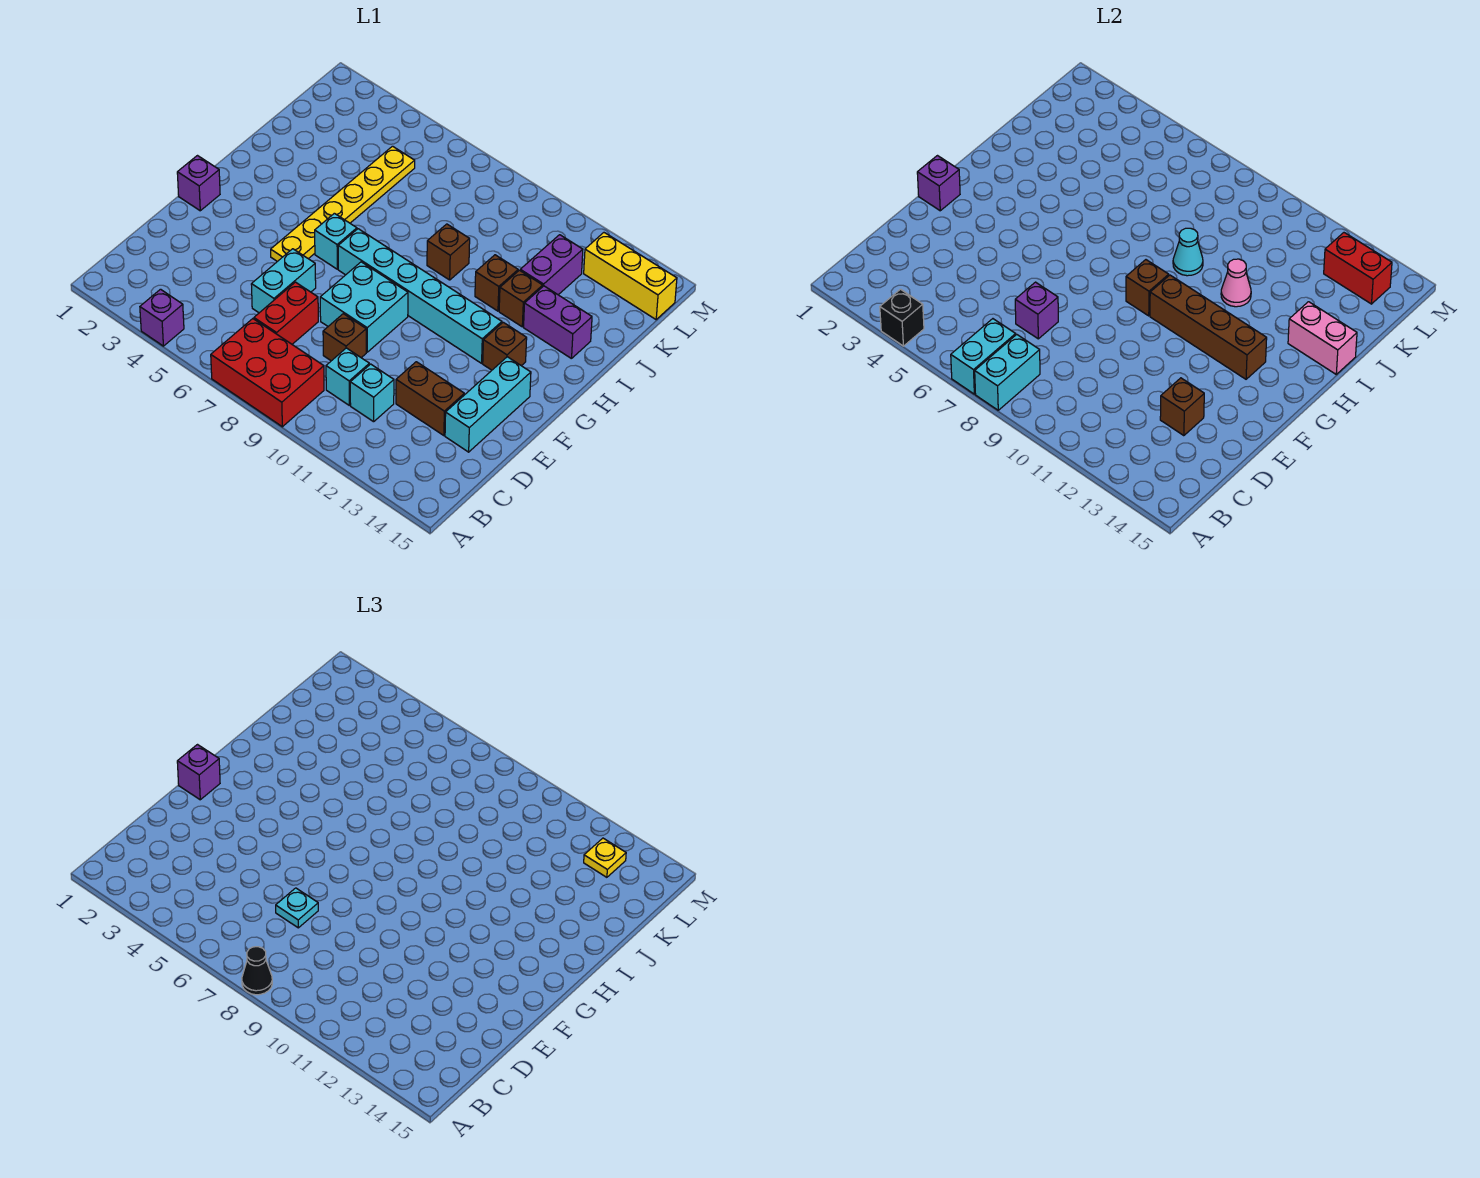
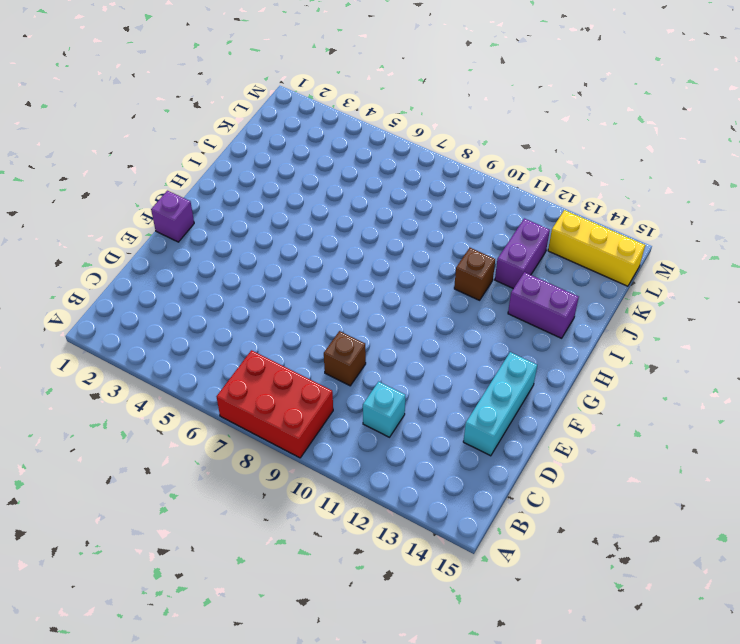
none -> purple 1x1 brick [140,289,184,346]
none -> red 1x2 brick [254,282,318,344]
none -> cyan 1x1 brick [326,348,369,405]
none -> cyan 1x2 brick [251,249,316,313]

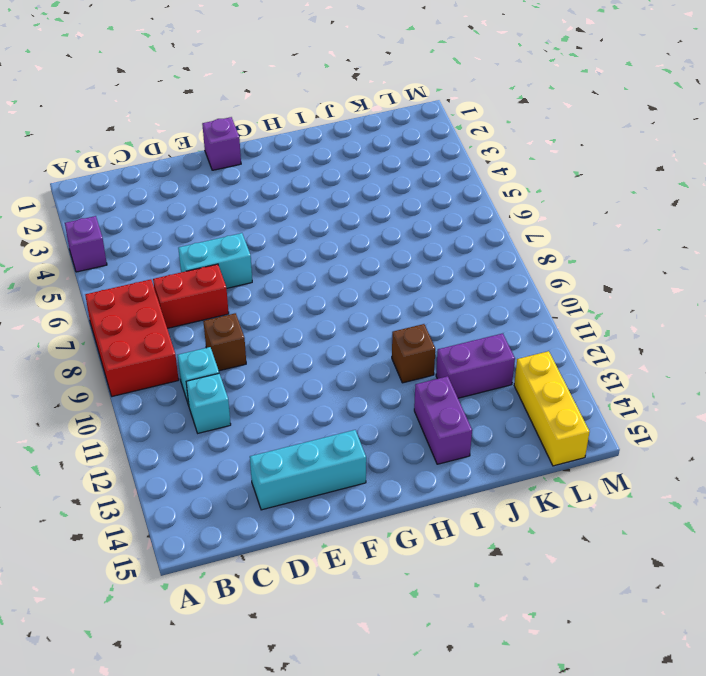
none -> brown 1x2 brick [396,362,464,436]
none -> cyan 2x2 brick [320,262,408,352]
none -> yellow 1x6 plate [271,146,415,261]
none -> cyan 1x1 brick [315,213,357,269]

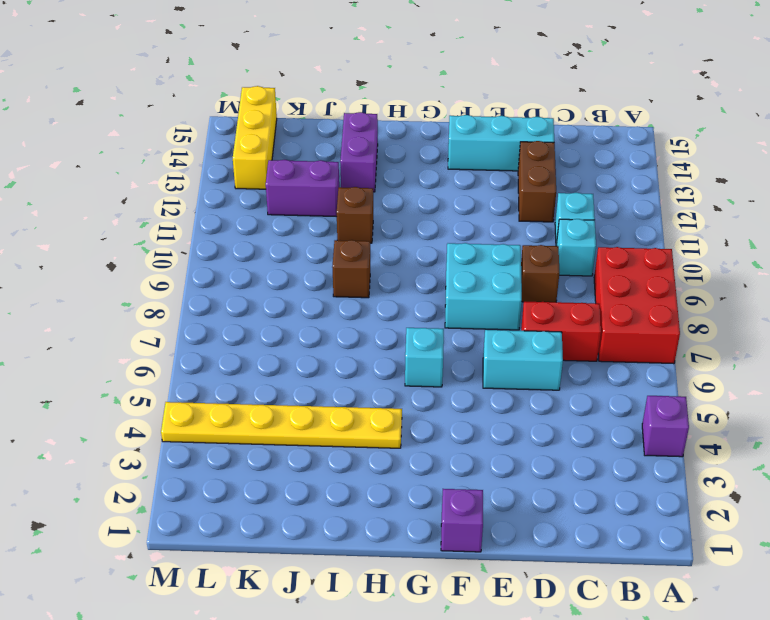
yellow 1x6 plate [161,402,402,448] -> yellow 1x6 plate moved to [271,146,415,261]
none -> cyan 1x6 brick [338,229,502,363]
none -> brown 1x1 brick [483,322,527,370]
none -> brown 1x1 brick [499,270,543,327]
none -> black 1x1 brick [880,289,924,346]

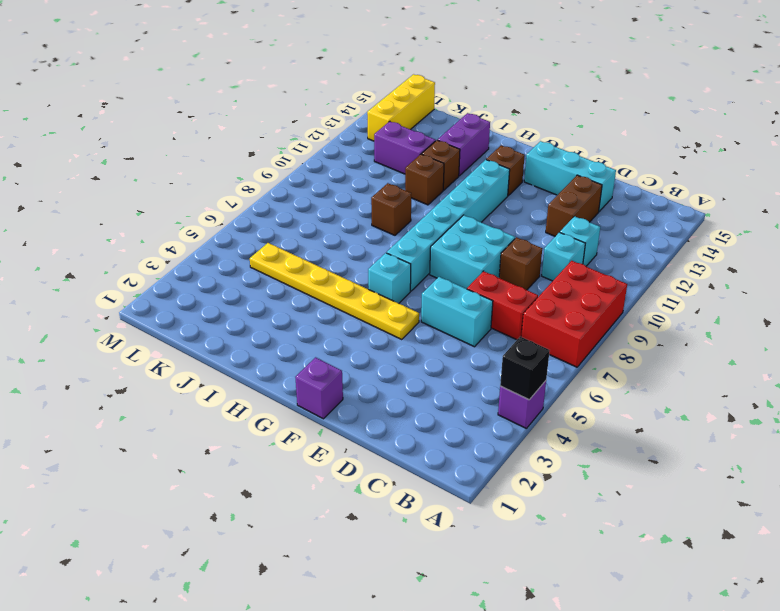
none -> cyan 1x2 brick [951,319,1016,394]
none -> cyan 1x2 brick [975,335,1040,410]
none -> purple 1x1 brick [1015,282,1058,339]
none -> brown 1x1 brick [1160,378,1204,436]

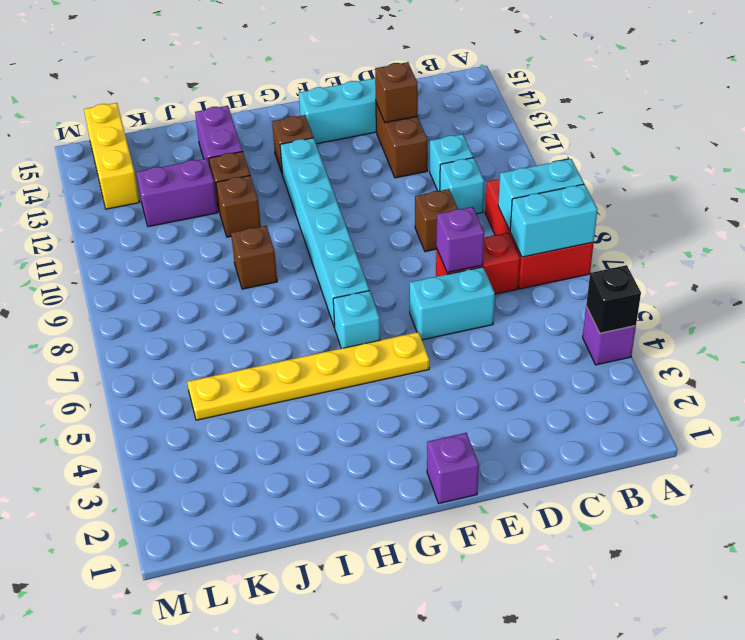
none -> cyan 2x2 brick [320,262,408,352]
none -> purple 1x1 brick [917,156,960,211]
none -> brown 1x1 brick [1126,260,1169,316]
none -> brown 1x4 brick [1150,275,1267,379]

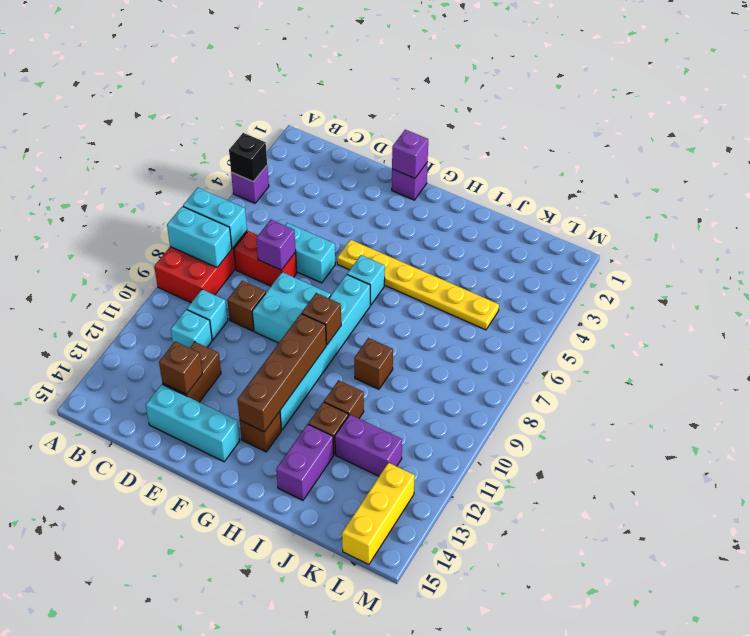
none -> cyan 1x1 cone [1173,228,1203,276]
none -> pink 1x1 cone [1221,259,1251,307]
none -> pink 1x2 brick [1288,302,1357,374]
none -> red 1x2 brick [1324,233,1392,304]

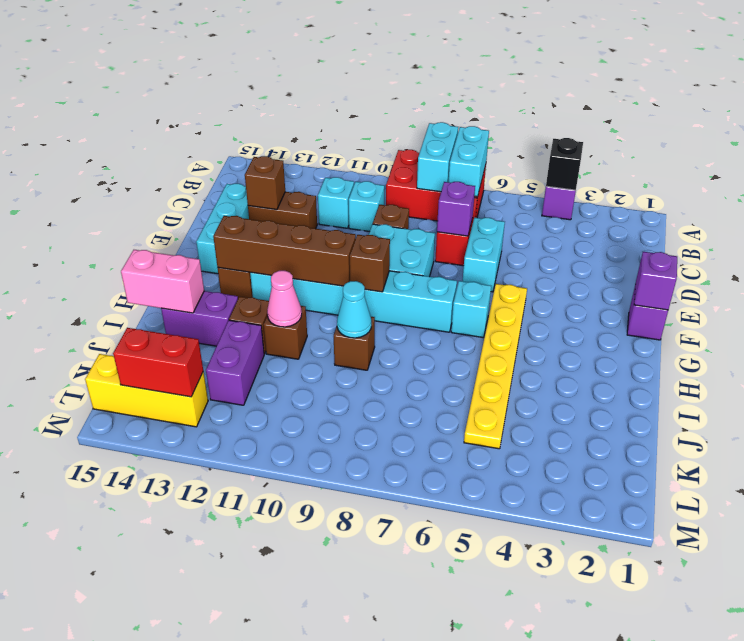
none -> black 1x1 cone [242,947,272,995]
none -> cyan 1x1 plate [276,888,318,928]
none -> purple 1x1 brick [177,745,220,800]
none -> yellow 1x1 plate [584,838,626,877]

